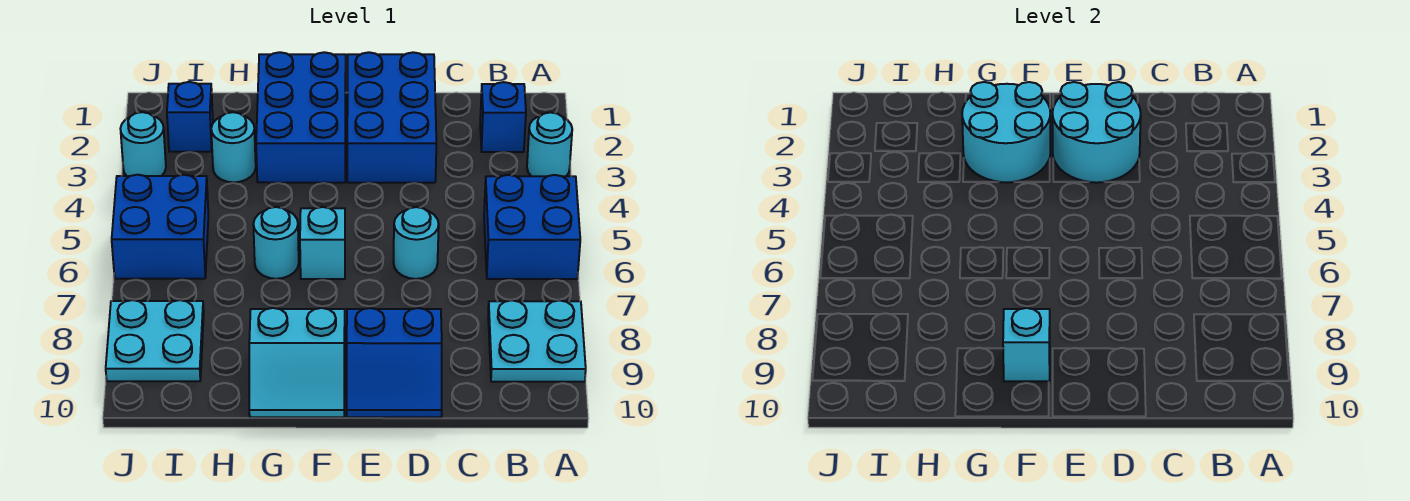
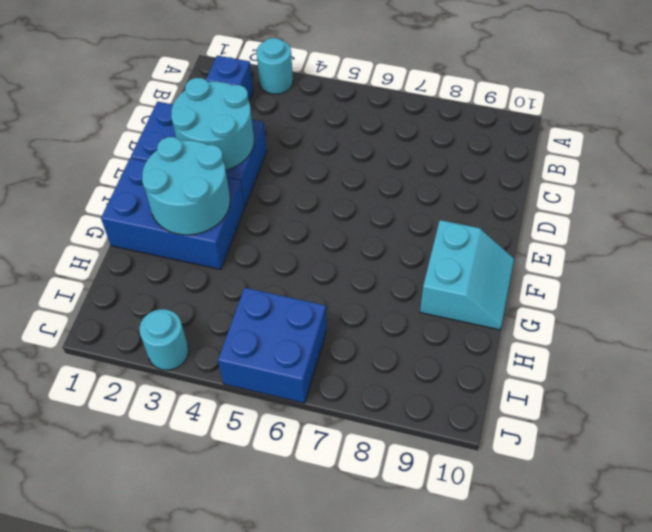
none -> blue 2x2 brick [484,175,580,279]
none -> cyan 2x2 plate [488,300,586,382]
none -> cyan 1x1 round brick [394,207,439,279]

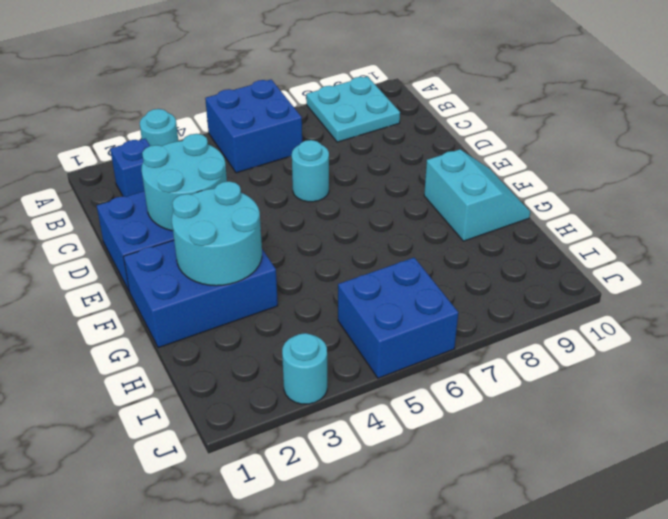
none -> blue 2x2 slope [347,308,442,417]
none -> cyan 1x1 brick [300,207,345,279]
none -> cyan 1x1 round brick [253,207,299,279]

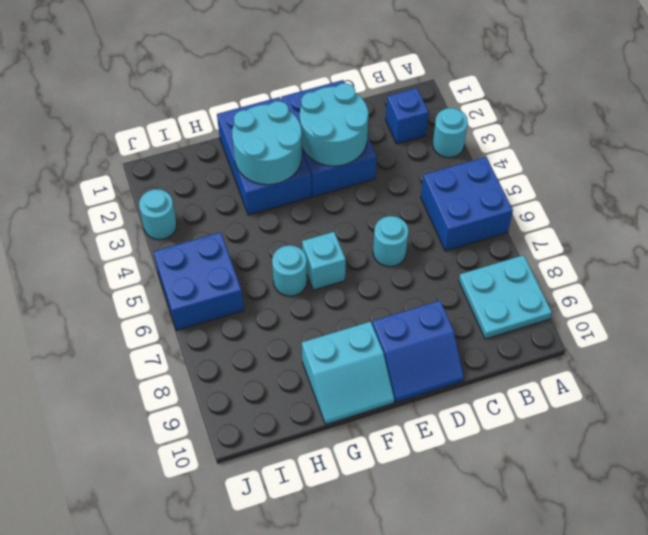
none -> cyan 1x1 round brick [211,112,256,182]
none -> blue 1x1 brick [167,82,213,152]
none -> cyan 2x2 plate [106,300,204,381]

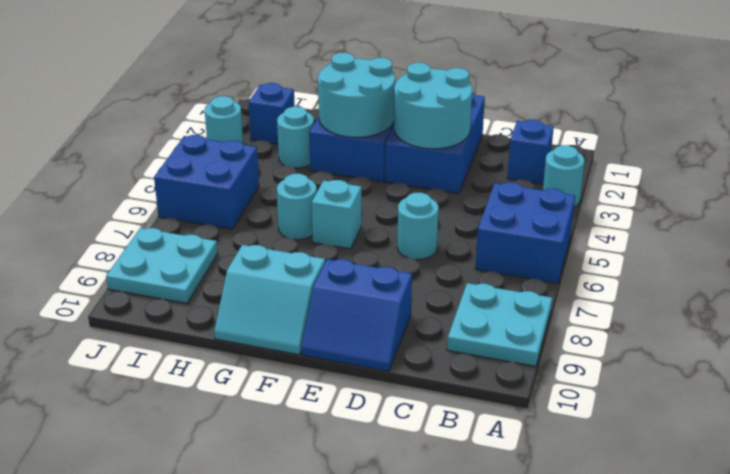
none -> cyan 1x1 brick [1003,308,1050,381]

